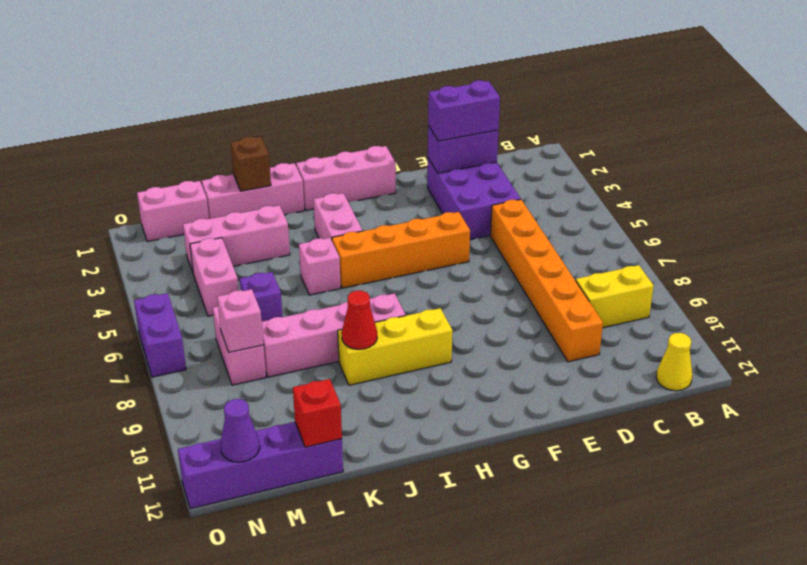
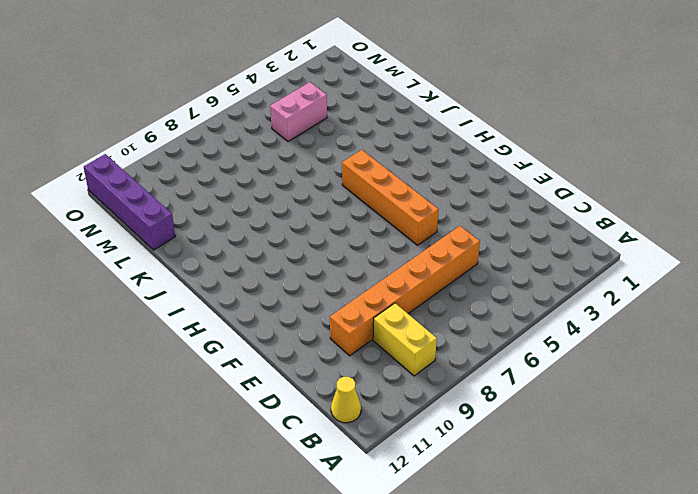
none -> purple 2x3 brick [427,158,521,240]
none -> pink 1x3 brick [296,146,396,211]
none -> yellow 1x3 brick [338,308,452,385]

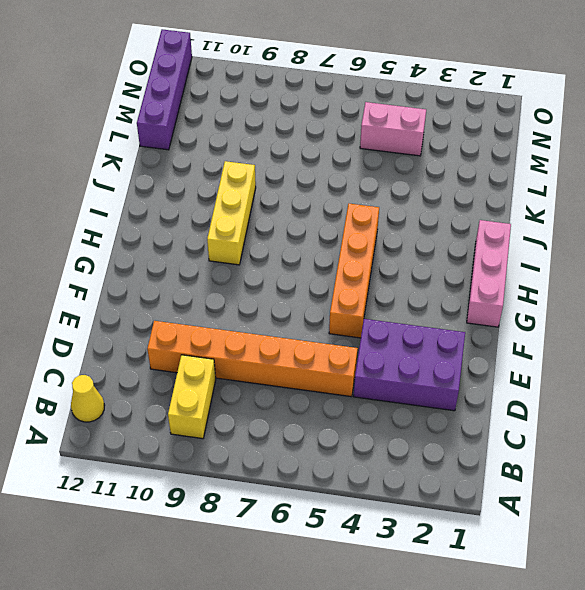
none -> pink 1x2 brick [313,193,363,240]
none -> pink 1x4 brick [262,293,406,377]
none -> pink 1x3 brick [202,163,304,219]

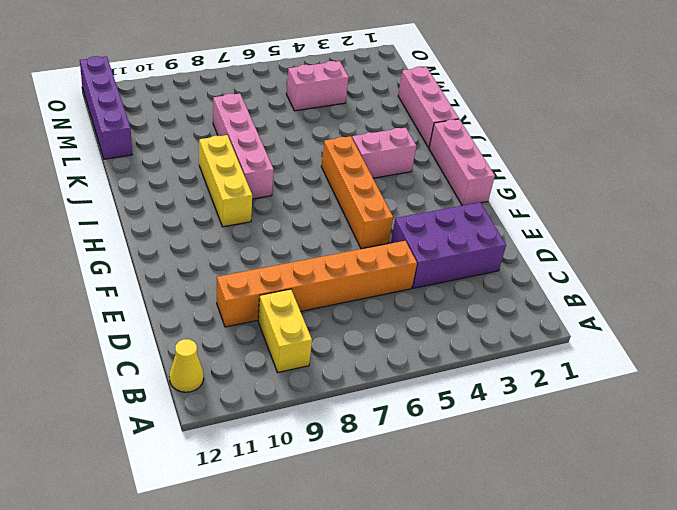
none -> pink 1x1 brick [299,238,341,295]
none -> pink 1x3 brick [183,205,290,272]
none -> purple 1x1 brick [240,272,283,321]

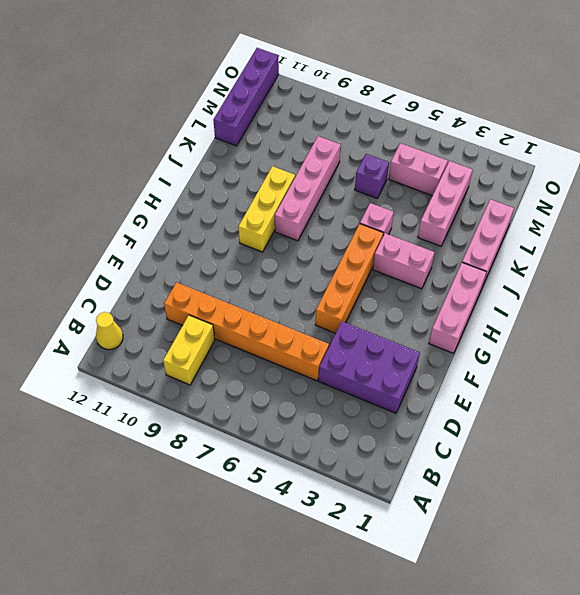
none -> pink 1x2 brick [137,181,209,242]
none -> pink 1x2 brick [213,307,266,385]
none -> purple 1x2 brick [134,293,186,377]

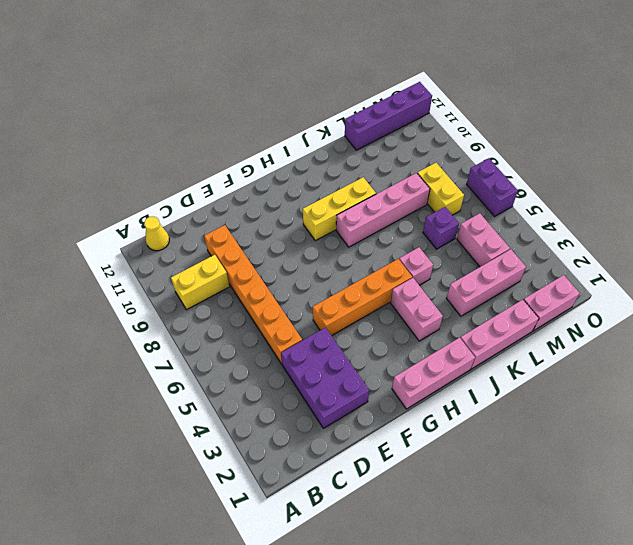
yellow 1x2 brick [417,163,464,215] -> pink 1x2 brick [213,307,266,385]
none -> purple 1x2 brick [428,126,498,173]
none -> red 1x1 cone [342,291,377,349]
none -> brown 1x1 brick [231,136,271,191]

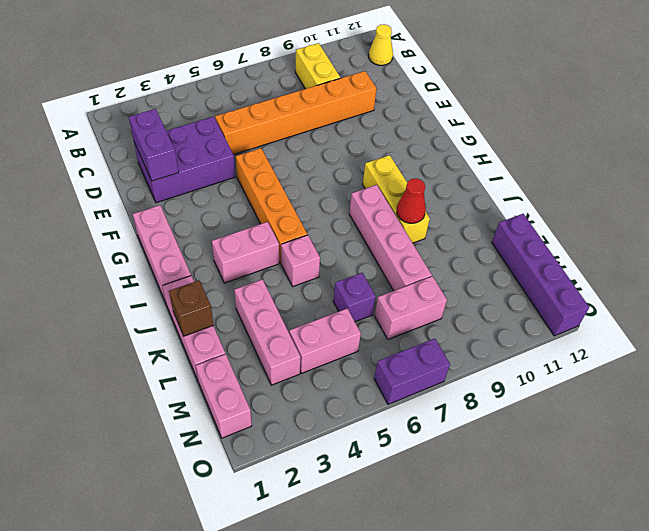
none -> red 1x1 brick [293,379,342,447]
none -> pink 1x1 brick [217,289,263,352]
none -> purple 1x1 cone [220,399,260,462]

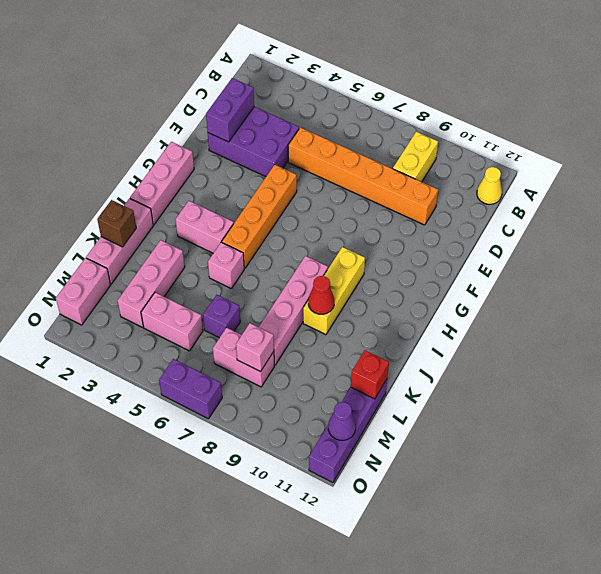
none -> purple 1x2 brick [428,80,500,141]

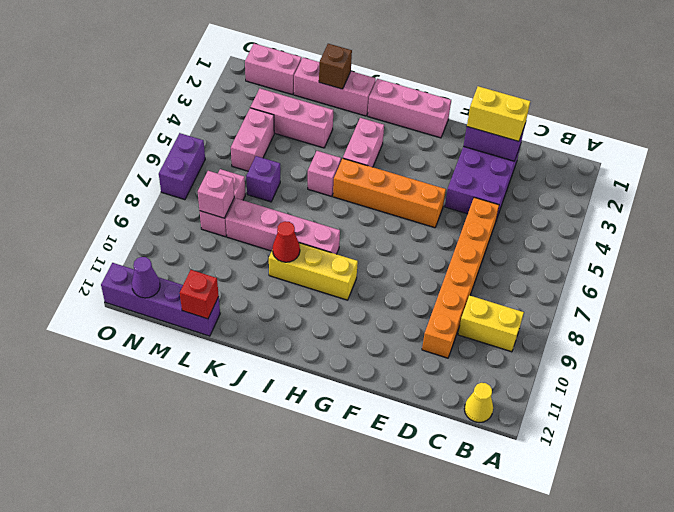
yellow 1x2 brick [467,86,530,141] -> purple 1x2 brick [428,80,500,141]

